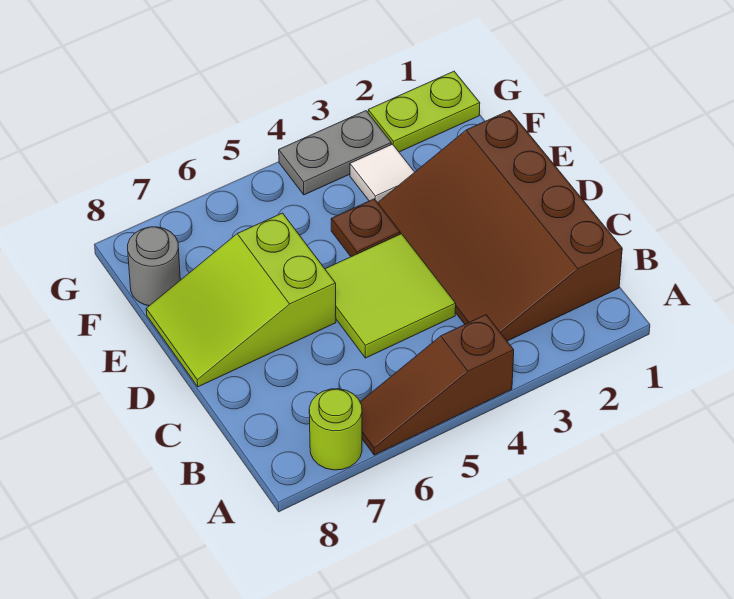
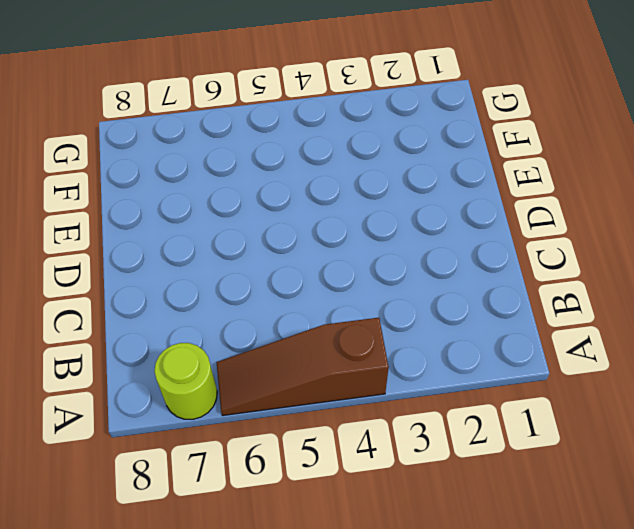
none -> brown 3x4 slope [378,111,622,341]
none -> lime 2x2 tile [325,234,456,358]

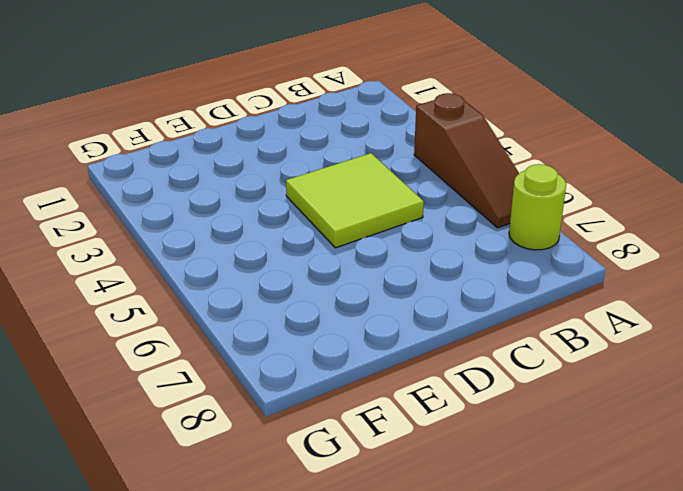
none -> brown 3x4 slope [378,111,622,341]
none -> lime 2x3 slope [146,213,336,387]

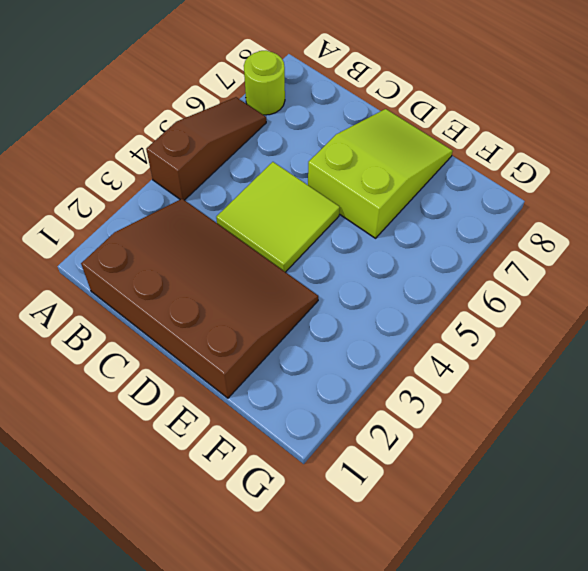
none -> brown 1x1 plate [331,199,400,257]
none -> white 1x1 tile [350,144,414,202]

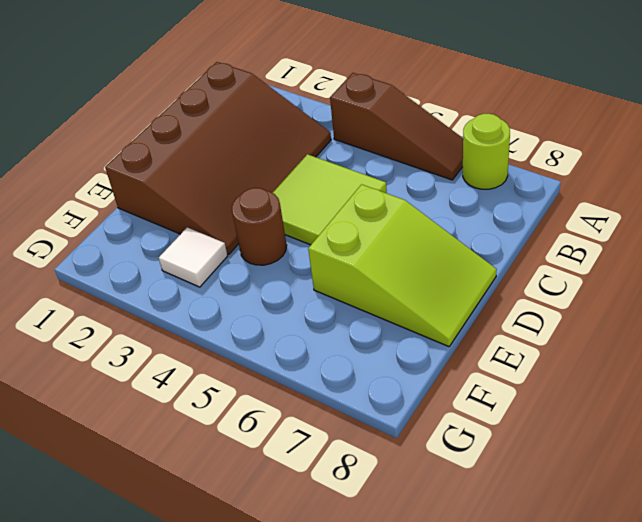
brown 1x1 round brick [232,188,287,265] -> brown 1x1 plate [331,199,400,257]
none -> grey 1x1 round brick [128,227,180,306]
none -> lime 1x2 plate [368,71,480,152]

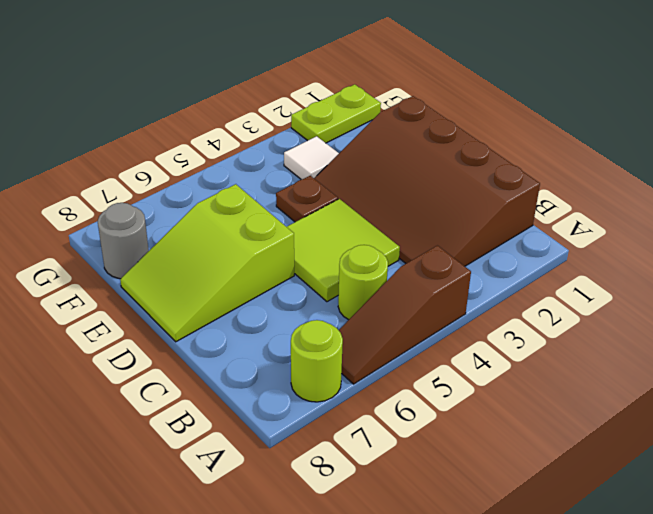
lime 1x1 round brick [338,245,388,320] -> none
none -> grey 1x2 plate [279,111,391,195]

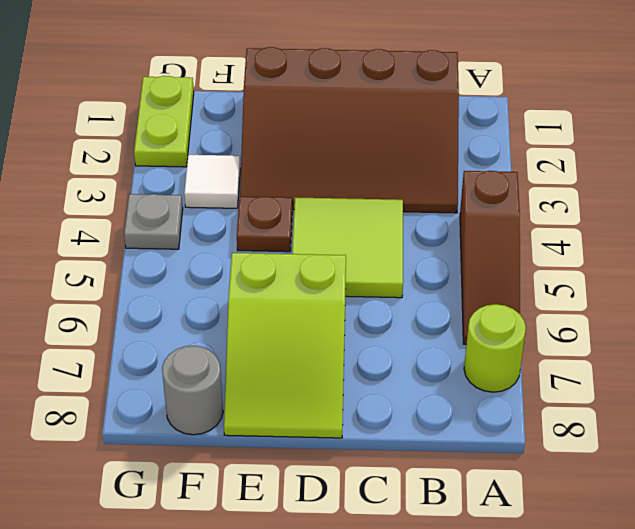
grey 1x1 plate [124,194,183,249] -> grey 1x2 plate [279,111,391,195]

